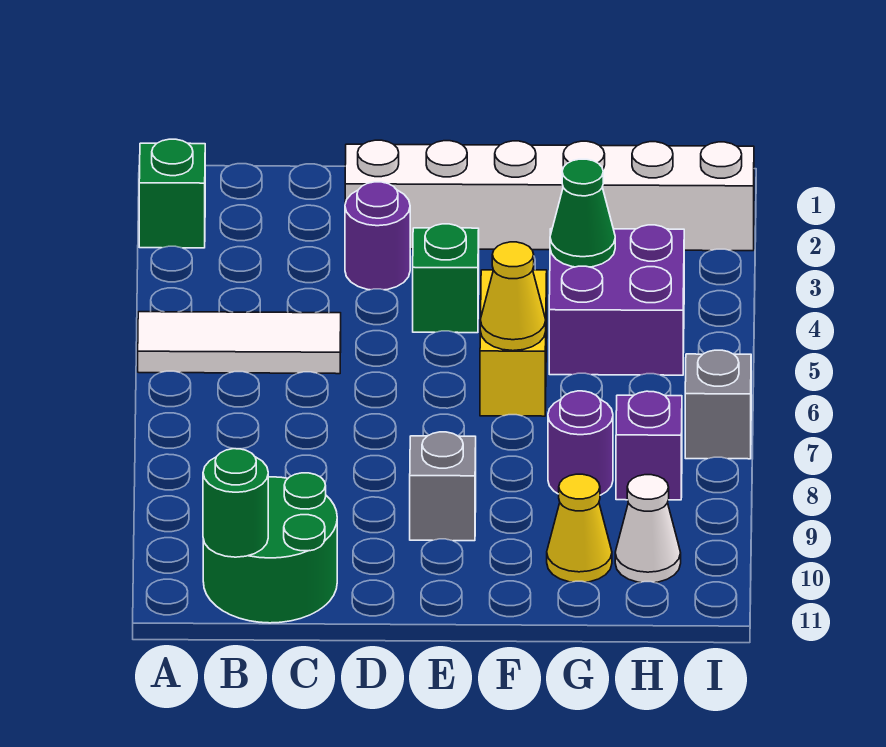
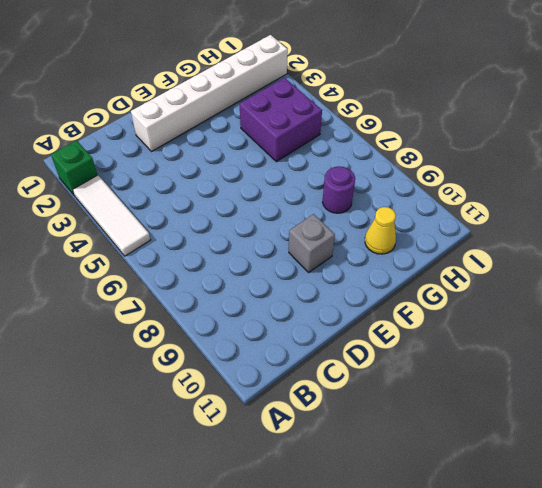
white 1x3 tile [73,175,150,256] -> white 1x3 tile turned to [138,312,341,374]
none -> green 2x2 round brick [203,473,337,623]
none -> purple 1x1 round brick [345,182,410,290]
none -> green 1x1 brick [413,224,479,333]

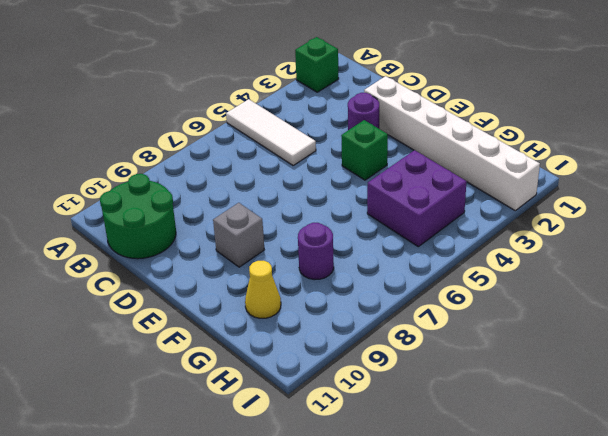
none -> yellow 1x2 brick [480,270,547,416]
none -> purple 1x1 brick [616,391,682,500]
none -> white 1x1 cone [615,475,681,583]

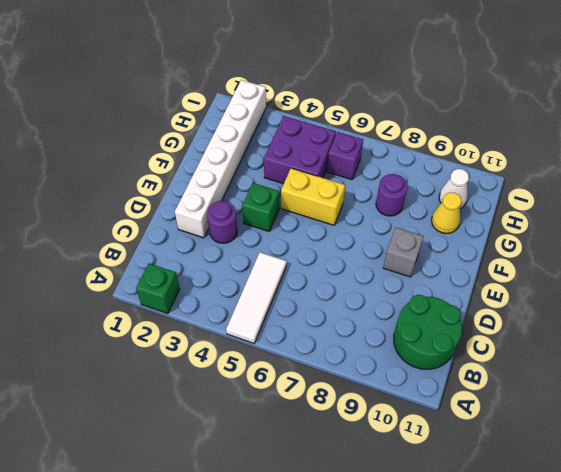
purple 1x1 brick [327,132,363,180] -> purple 1x1 brick moved to [616,391,682,500]
none -> grey 1x1 brick [685,350,751,459]
none -> green 1x1 round brick [203,449,268,557]
none -> yellow 1x1 cone [480,242,546,351]

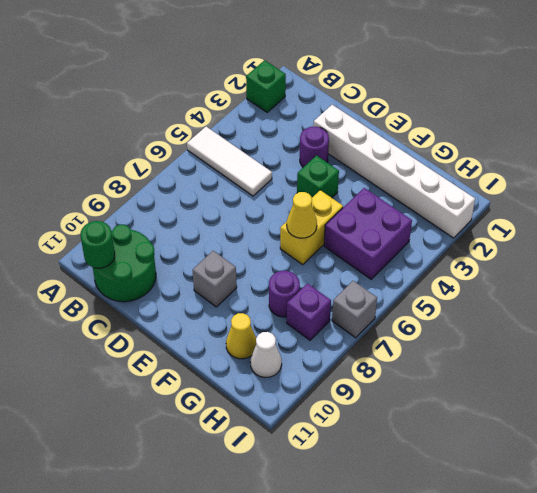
none -> green 1x1 cone [550,159,615,267]

